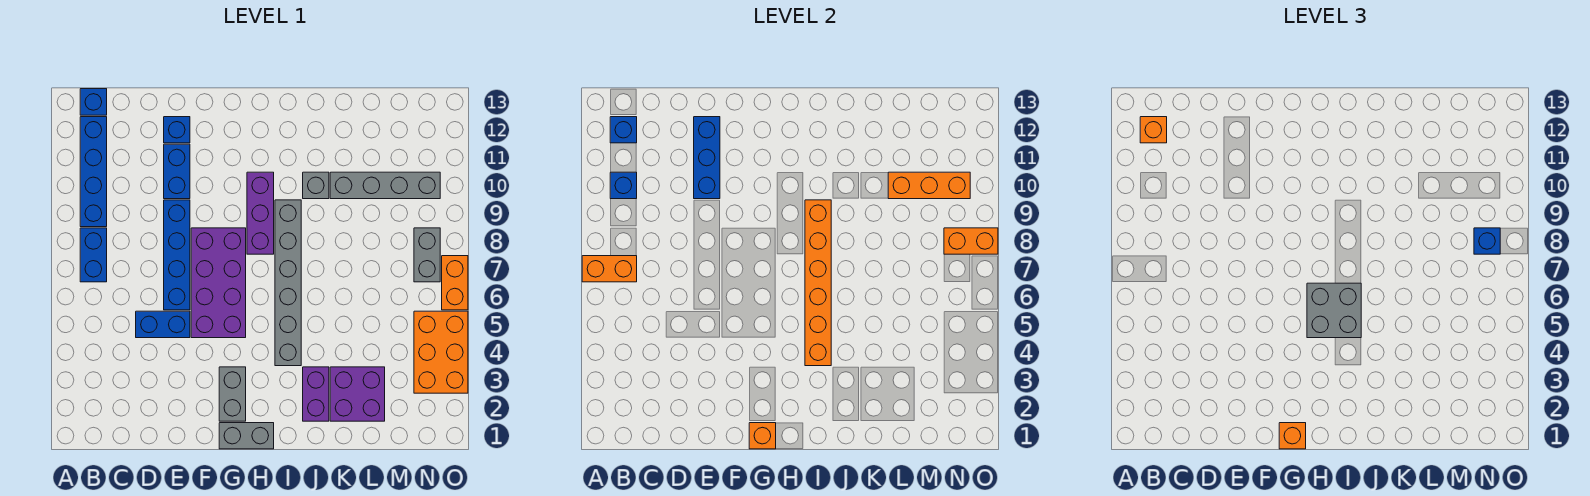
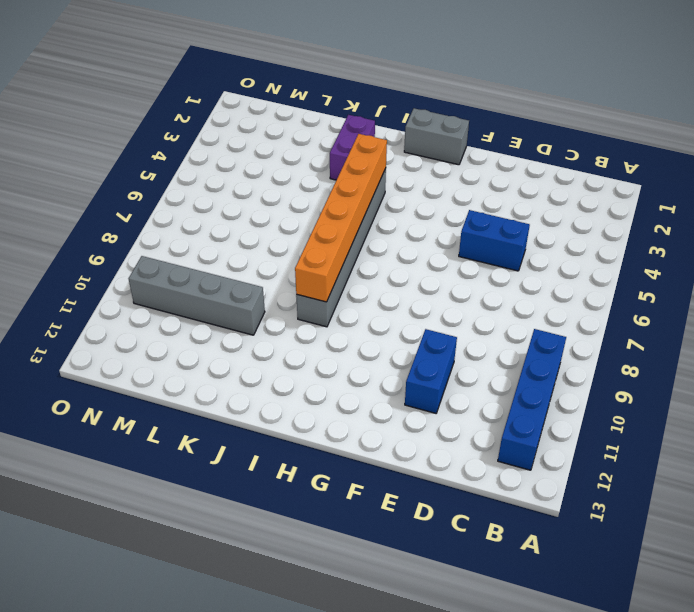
none -> blue 1x2 brick [80,228,107,282]
none -> blue 1x1 brick [80,89,107,115]
none -> blue 1x4 brick [164,200,190,310]
none -> blue 1x1 brick [164,117,190,143]

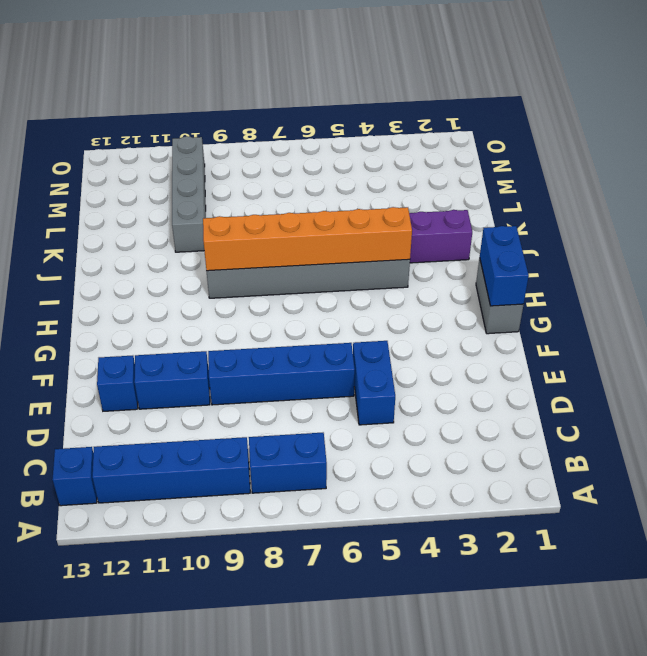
blue 1x2 brick [480,226,529,306] -> orange 1x1 brick [749,423,776,449]
none -> purple 2x4 brick [191,228,246,338]
none -> grey 1x2 brick [219,367,246,421]
none -> purple 1x3 brick [247,172,274,254]
none -> grey 1x1 brick [303,172,329,199]

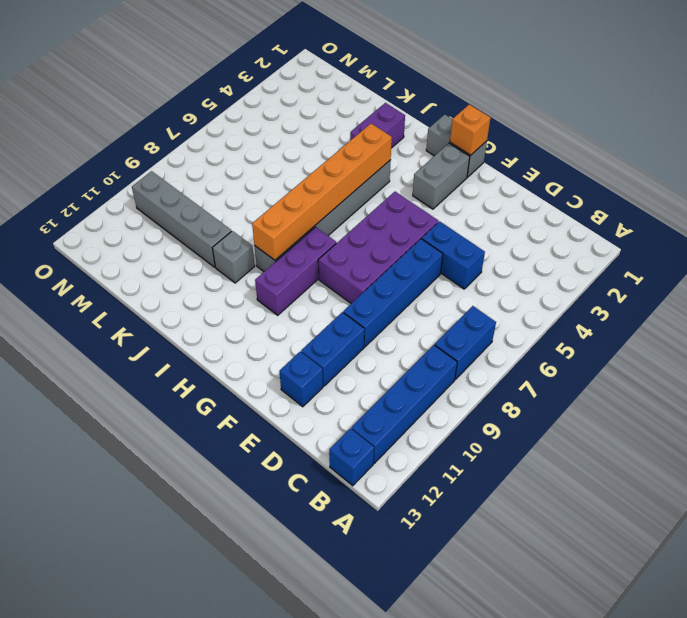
none -> purple 2x2 brick [330,367,385,421]
none -> orange 2x3 brick [414,311,468,393]
none -> grey 1x2 brick [414,228,440,282]
none -> orange 1x2 brick [442,256,468,310]

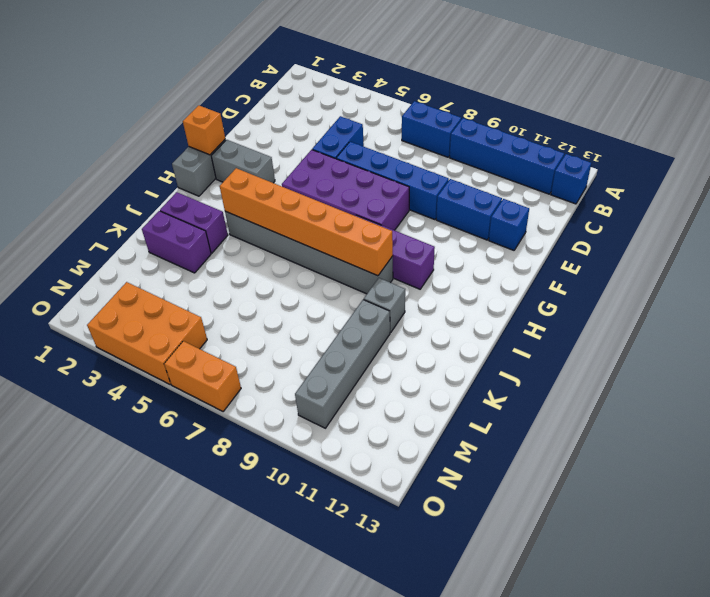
purple 1x2 brick [142,211,211,273] -> purple 2x2 brick [330,367,385,421]
none -> grey 1x2 brick [414,228,440,282]
none -> orange 1x2 brick [582,256,637,282]
none -> blue 1x1 brick [610,172,637,199]
none -> blue 1x1 brick [610,117,637,143]

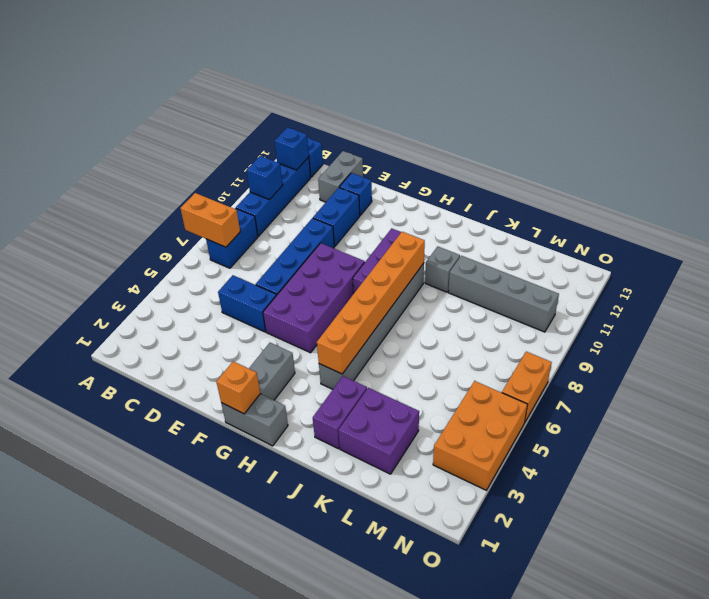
grey 1x2 brick [318,151,363,202] -> grey 1x2 brick moved to [414,228,440,282]
none -> blue 1x3 brick [694,117,720,199]
none -> orange 1x3 brick [888,172,970,199]
none -> orange 1x2 brick [944,228,998,254]
none -> orange 1x1 brick [1140,117,1167,143]

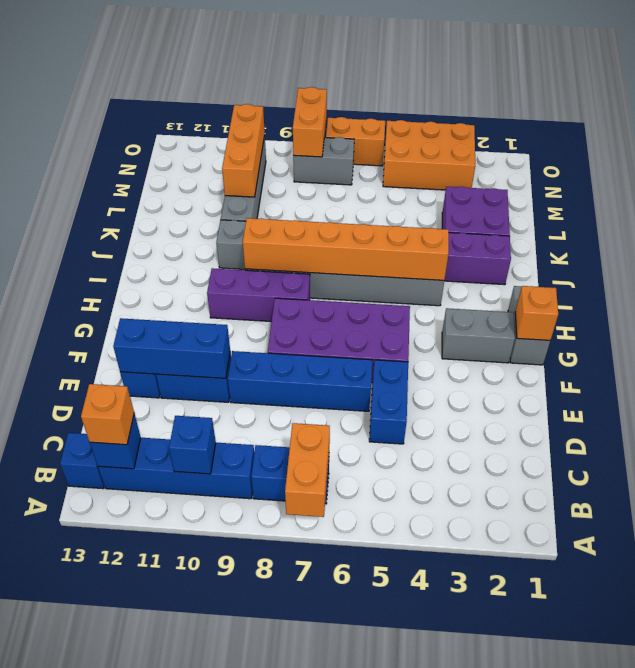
none -> orange 1x1 brick [1279,423,1306,449]
none -> grey 2x2 brick [1307,283,1361,338]
none -> blue 1x1 brick [1474,228,1500,254]

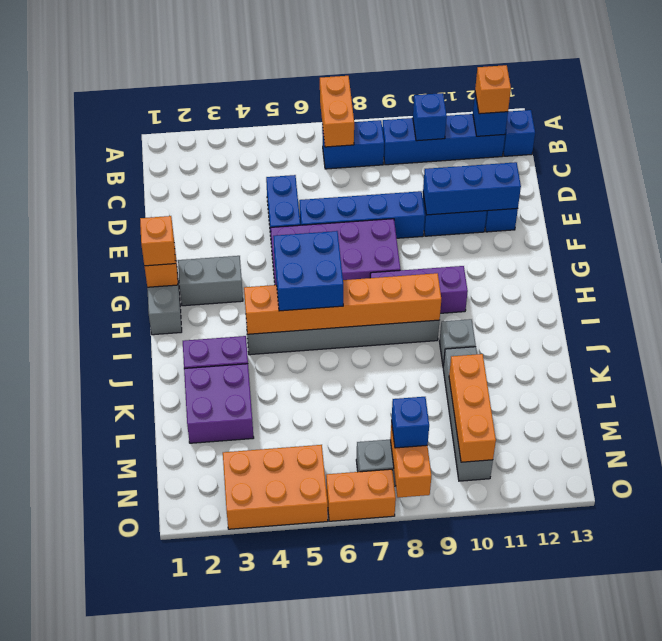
blue 2x2 brick [273,231,343,311] -> grey 2x2 brick [1307,283,1361,338]

